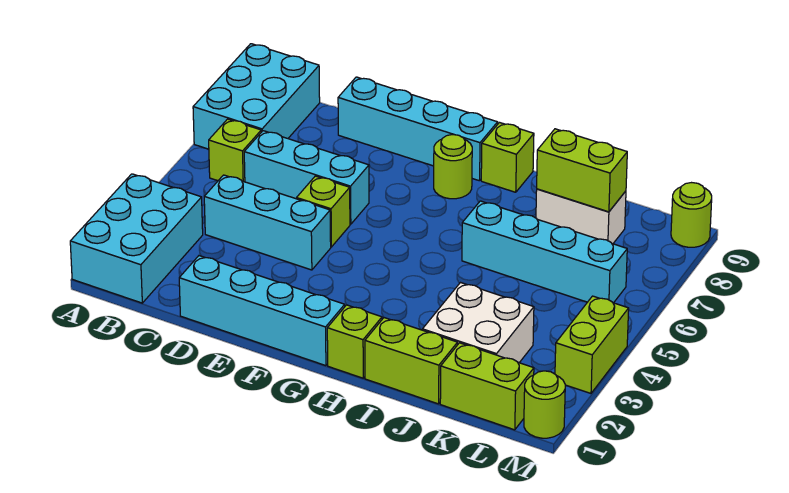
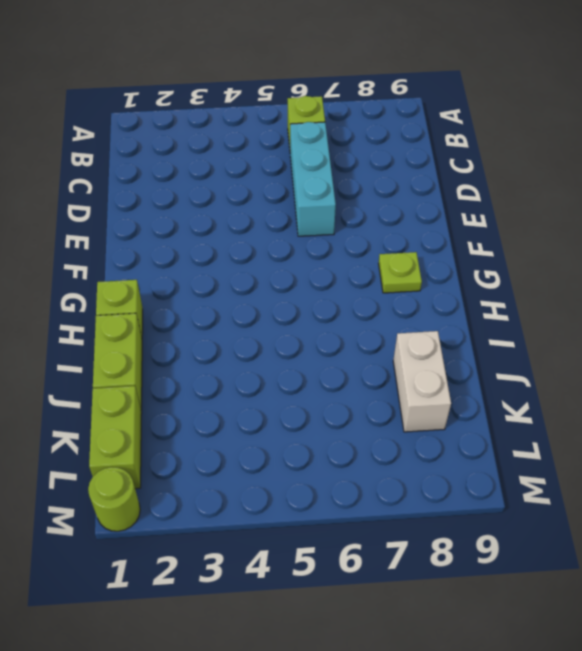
lime 1x1 plate [379,252,422,293] -> lime 1x1 round brick [434,135,472,199]
none -> cyan 2x3 brick [70,174,203,303]
none -> cyan 2x3 brick [193,44,320,149]
none -> cyan 1x3 brick [204,175,331,270]

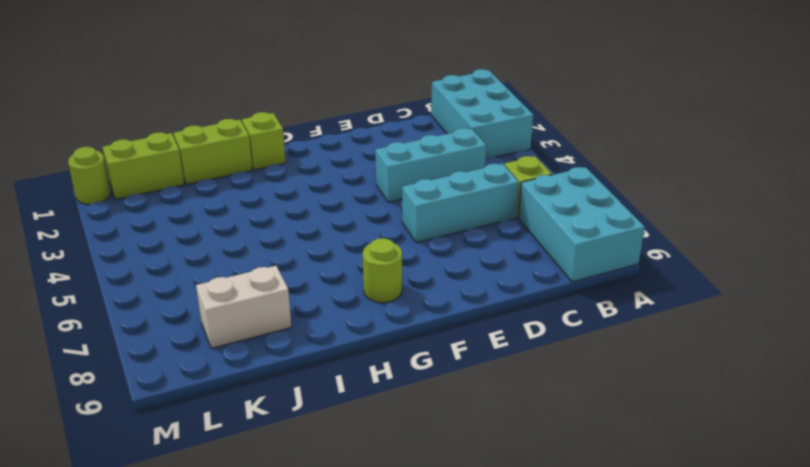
none -> cyan 1x4 brick [179,256,345,366]
none -> cyan 1x4 brick [338,77,498,181]
none -> lime 1x1 brick [297,176,350,247]

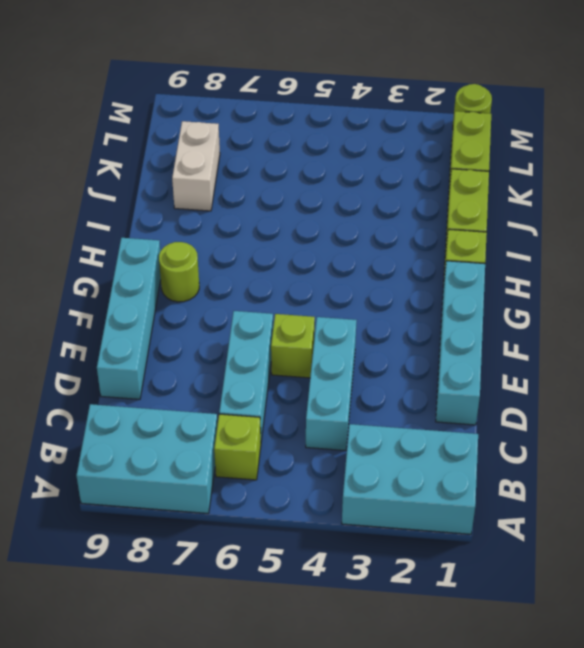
none -> lime 1x1 brick [481,123,534,192]
none -> cyan 1x4 brick [462,201,627,303]
none -> white 2x2 brick [422,283,534,363]

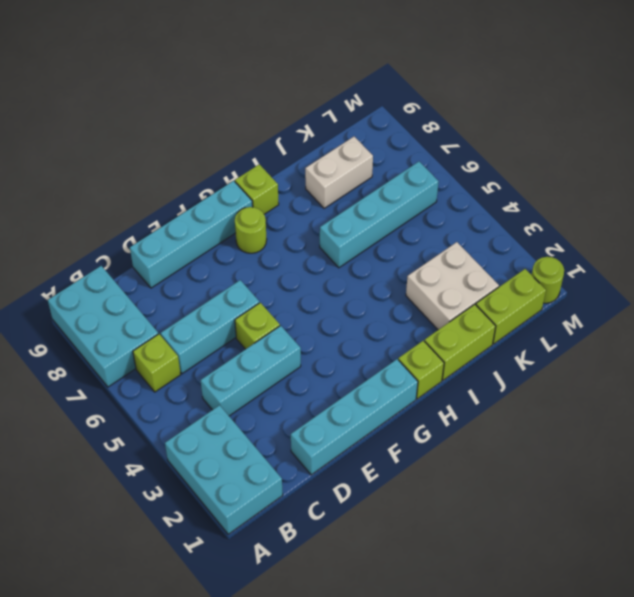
none -> lime 1x2 brick [555,296,629,393]
none -> lime 1x1 round brick [671,183,712,247]
none -> lime 1x2 brick [537,129,627,212]

